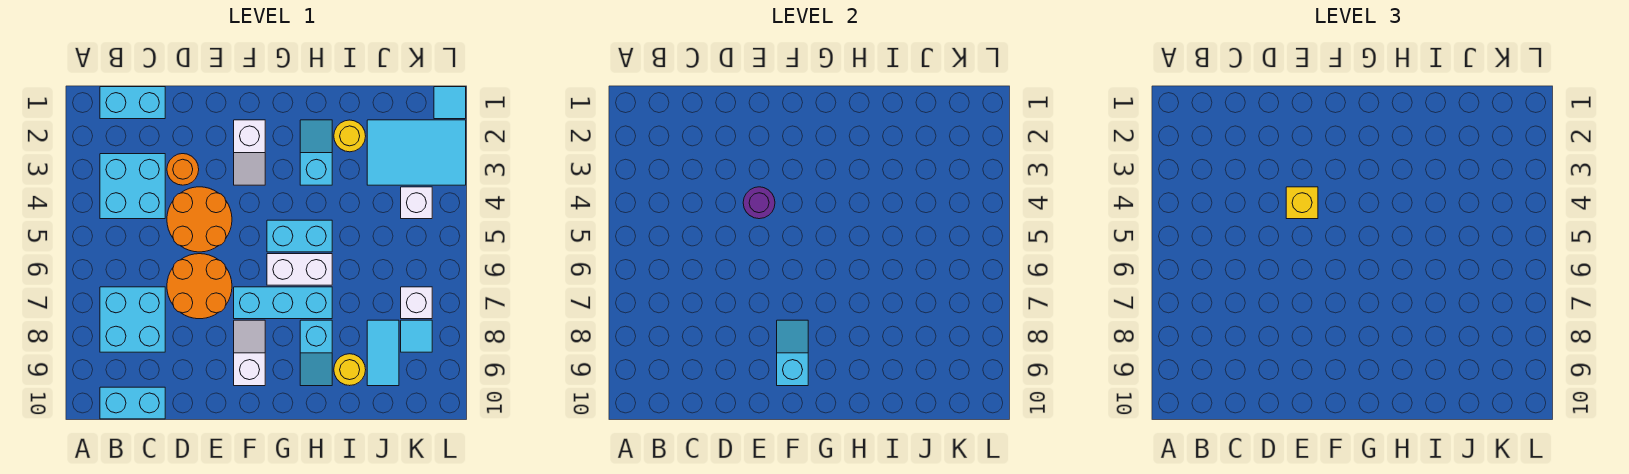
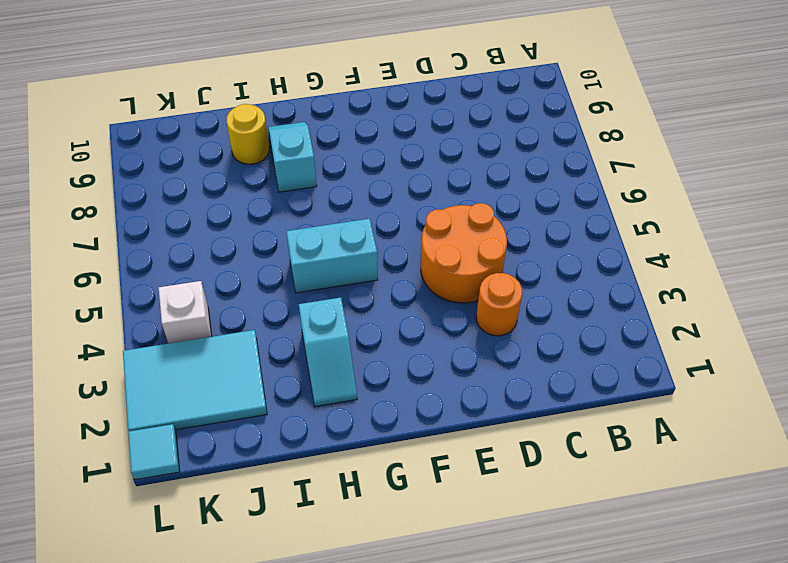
none -> cyan 1x2 brick [100,87,165,119]
none -> cyan 2x2 brick [100,154,165,219]
none -> cyan 2x2 brick [100,287,165,352]

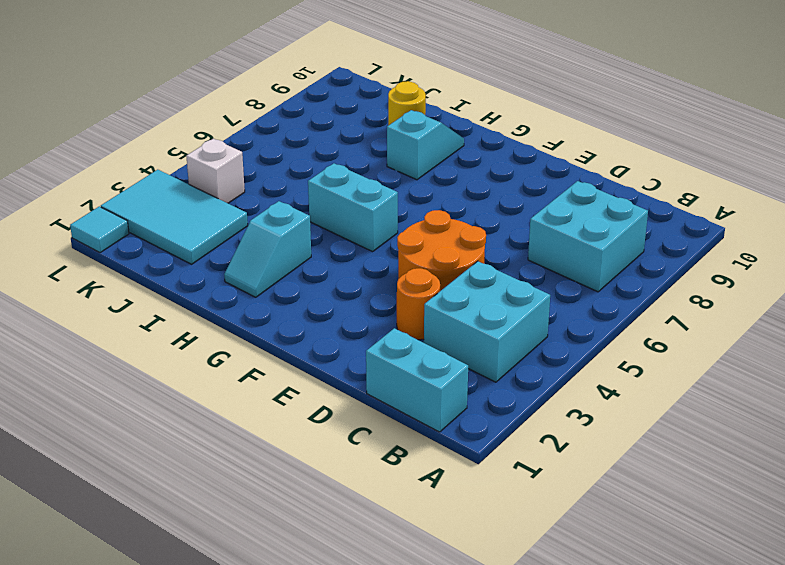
none -> cyan 1x2 brick [100,387,165,419]
none -> orange 2x2 round brick [167,254,232,319]
none -> white 1x2 slope [234,120,265,185]

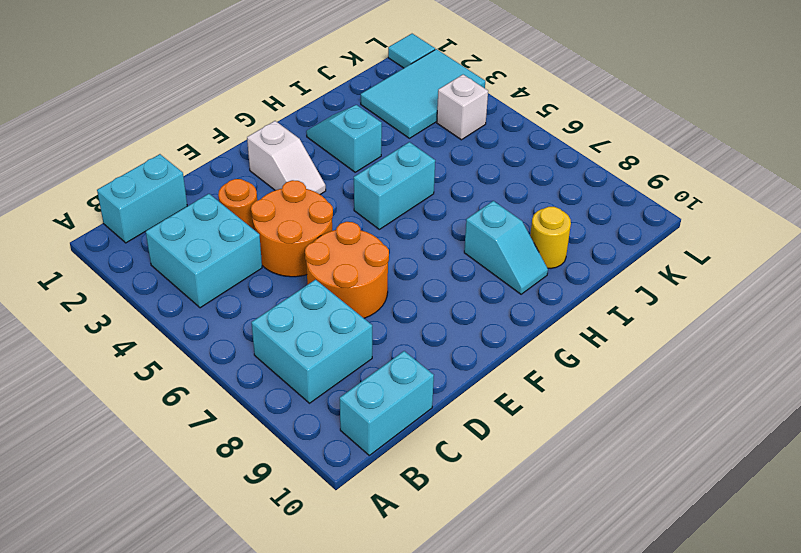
none -> cyan 1x3 brick [234,287,332,319]
none -> white 1x2 slope [234,320,265,386]
none -> white 1x2 brick [267,254,332,285]

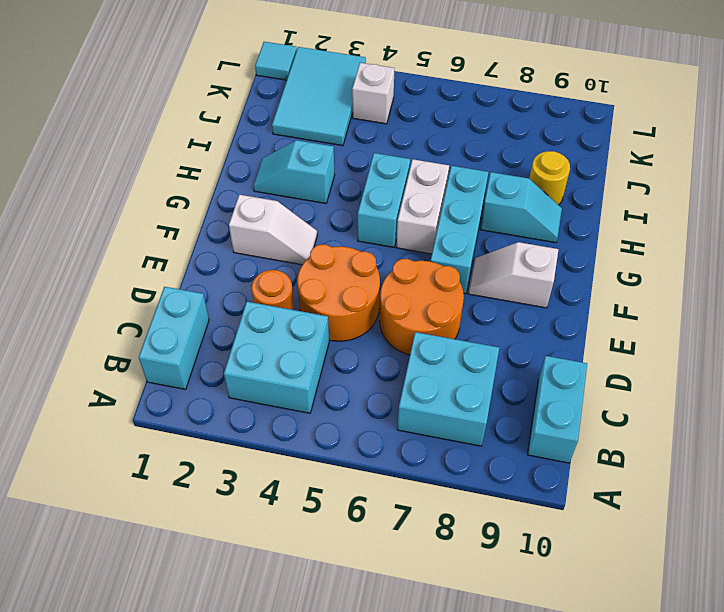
none -> yellow 1x1 round brick [334,120,366,152]
none -> cyan 1x2 tile [367,320,399,386]
none -> white 1x1 brick [401,287,432,319]

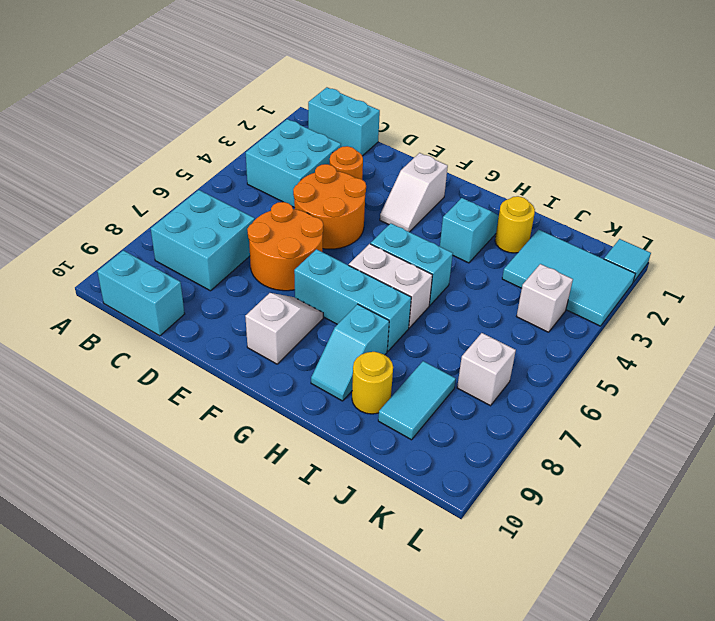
none -> cyan 1x1 tile [401,320,432,352]
none -> purple 1x1 round brick [743,187,775,219]
none -> cyan 1x2 slope [777,320,808,386]

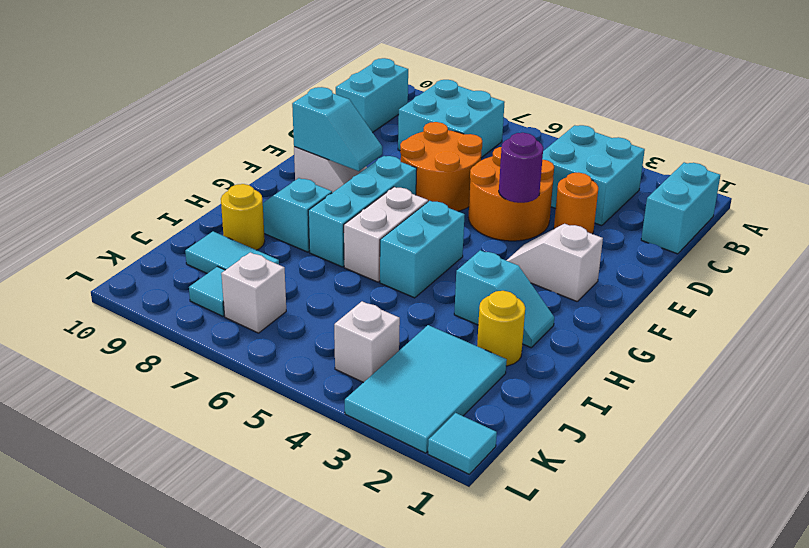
none -> yellow 1x1 brick [1286,187,1318,219]

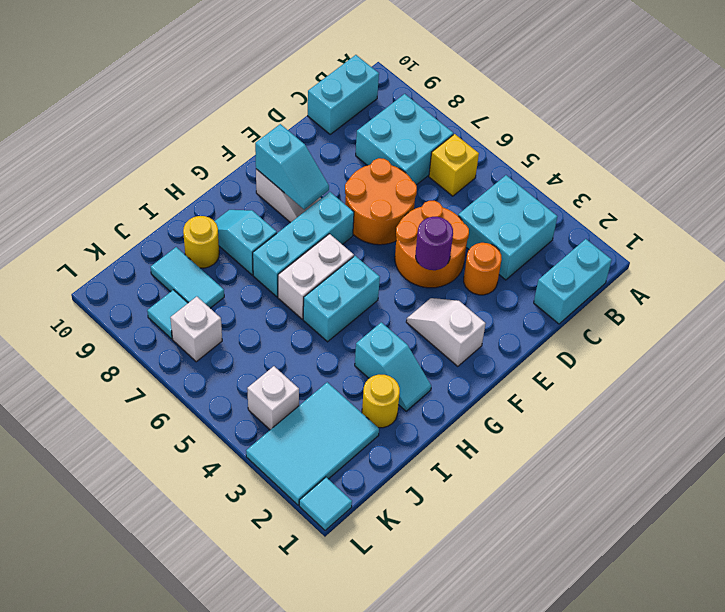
yellow 1x1 brick [429,134,479,196] -> yellow 1x1 brick moved to [1286,187,1318,219]

